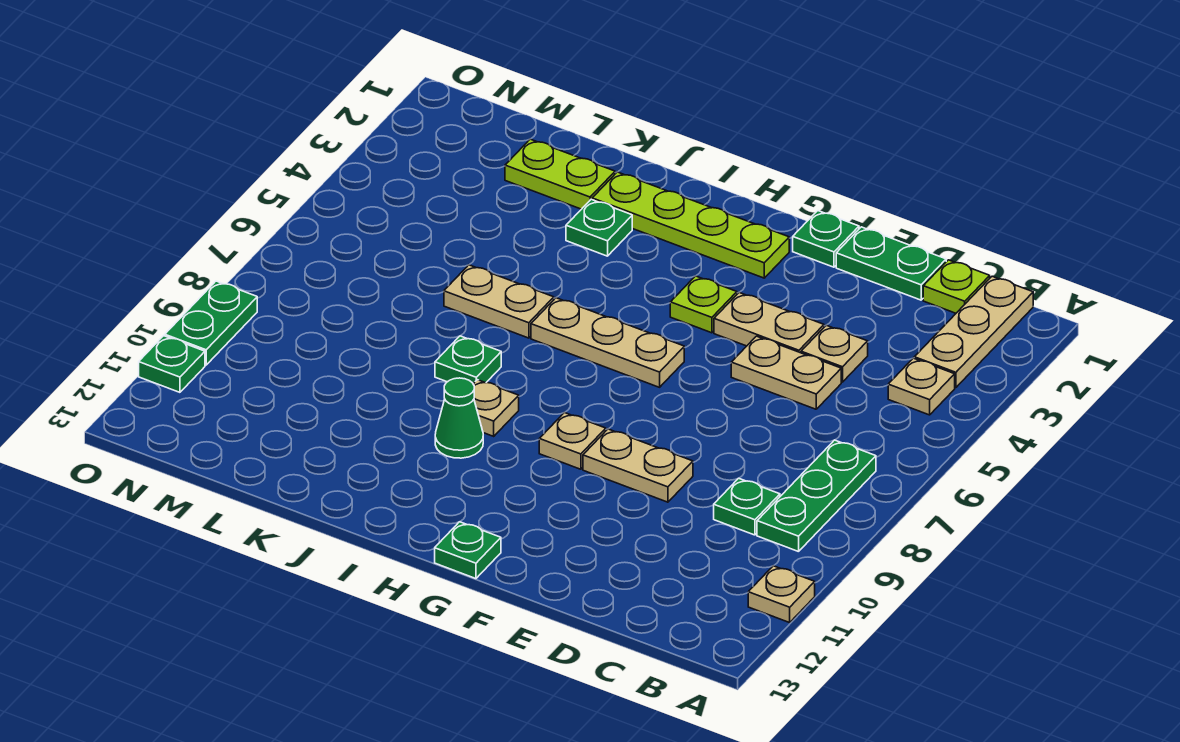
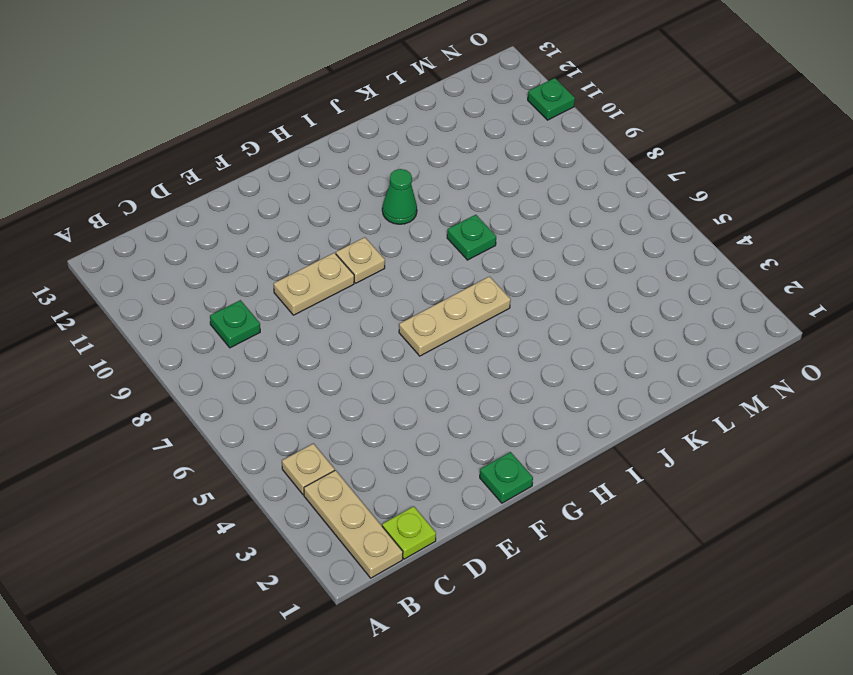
none -> tan 1x1 plate [748,566,815,623]
none -> green 1x3 plate [757,440,876,552]
none -> green 1x2 plate [836,227,946,300]

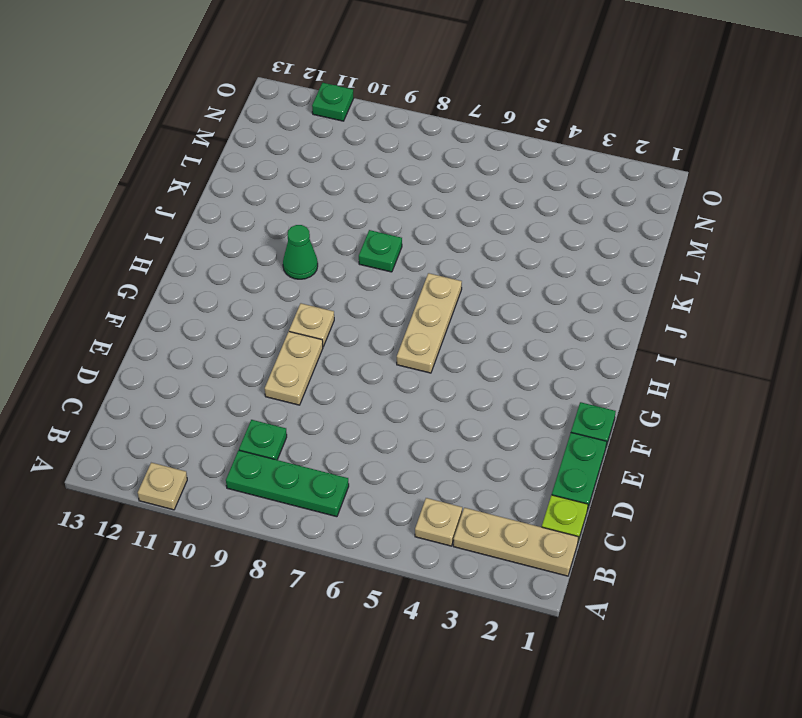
none -> tan 1x1 plate [801,325,868,382]
none -> tan 1x2 plate [731,336,841,409]
none -> tan 1x2 plate [714,292,824,353]

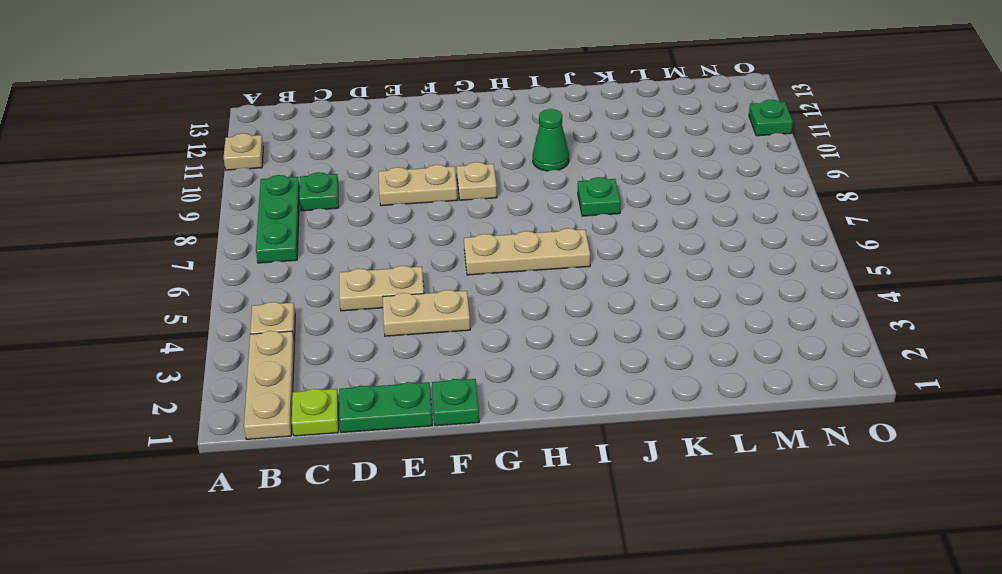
none -> tan 1x1 plate [801,325,868,382]
none -> lime 1x4 plate [592,172,789,278]
none -> lime 1x1 plate [670,276,737,333]

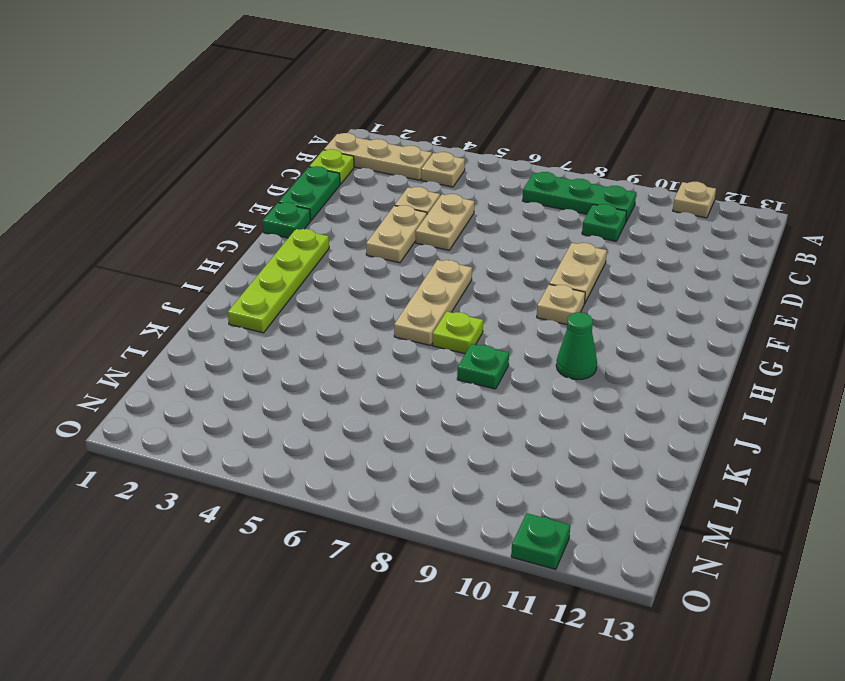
lime 1x1 plate [433,312,483,354] -> lime 1x1 plate moved to [670,276,737,333]
none -> green 1x1 plate [435,522,501,579]
none -> tan 1x1 plate [473,380,519,436]
none -> green 1x1 plate [566,199,632,256]

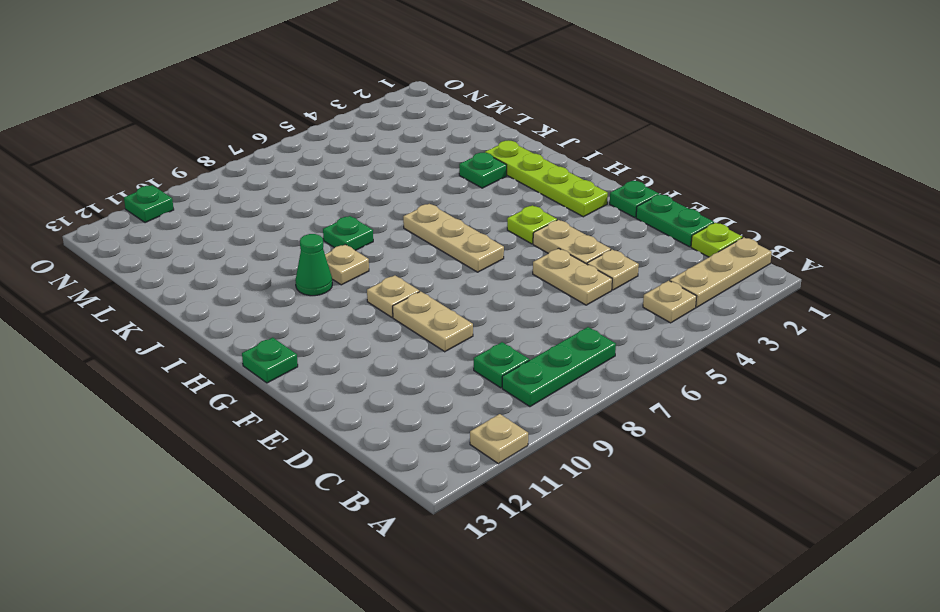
none -> tan 1x2 plate [444,265,554,338]
none -> lime 1x2 plate [505,139,615,209]
none -> green 1x2 plate [165,281,257,365]

